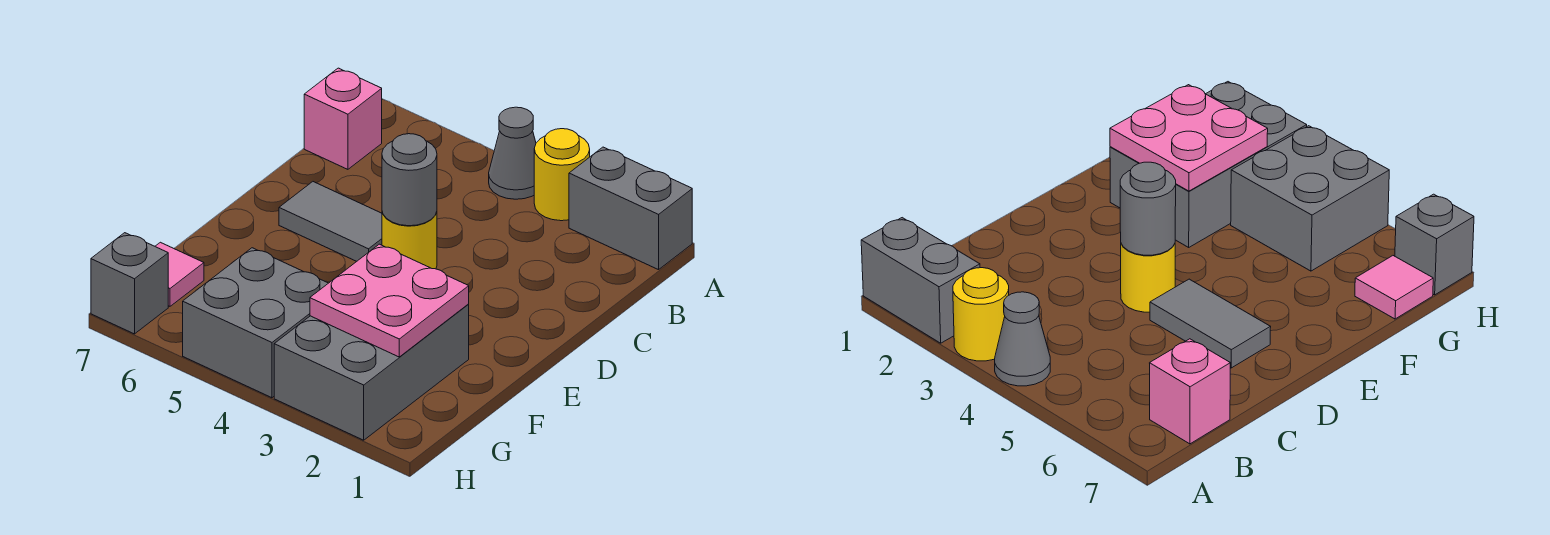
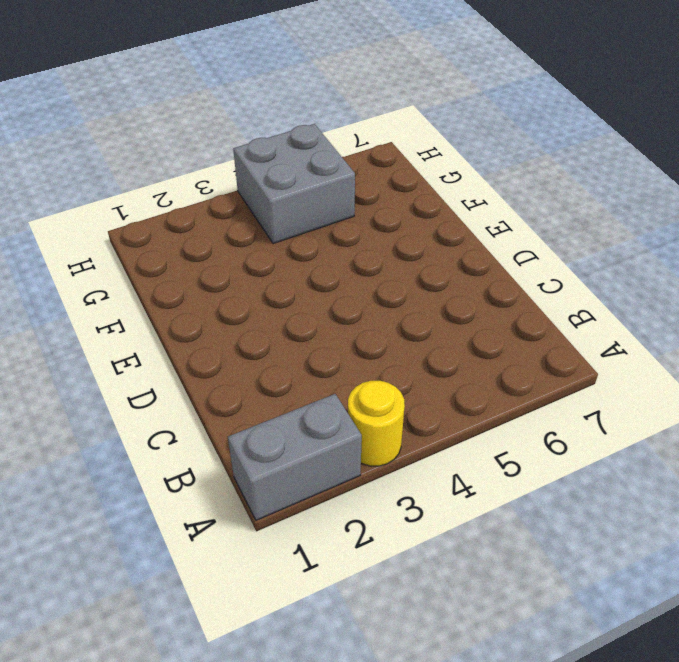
none -> grey 1x1 cone [489,107,536,199]
none -> pink 1x1 brick [304,68,382,169]
none -> yellow 1x1 round brick [382,212,437,269]

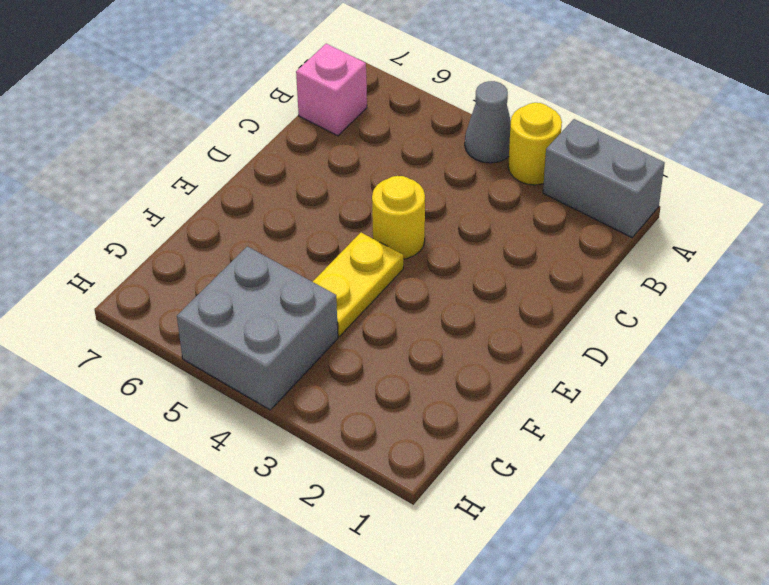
yellow 1x2 plate [313,233,403,336] -> none
none -> grey 1x2 tile [279,182,382,261]
none -> grey 2x3 brick [274,304,469,440]
none -> pink 1x1 tile [155,242,204,306]

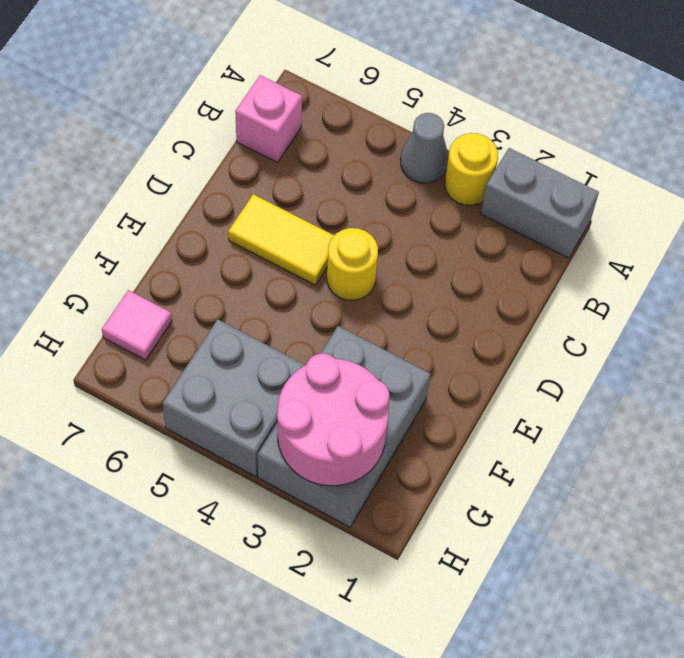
yellow 1x2 tile [228,194,334,285] -> grey 1x2 tile [279,182,382,261]
pink 2x2 round brick [277,354,389,486] -> pink 2x2 plate [310,244,469,357]
none -> grey 1x1 brick [91,233,168,334]
none -> grey 1x1 round brick [382,134,437,226]

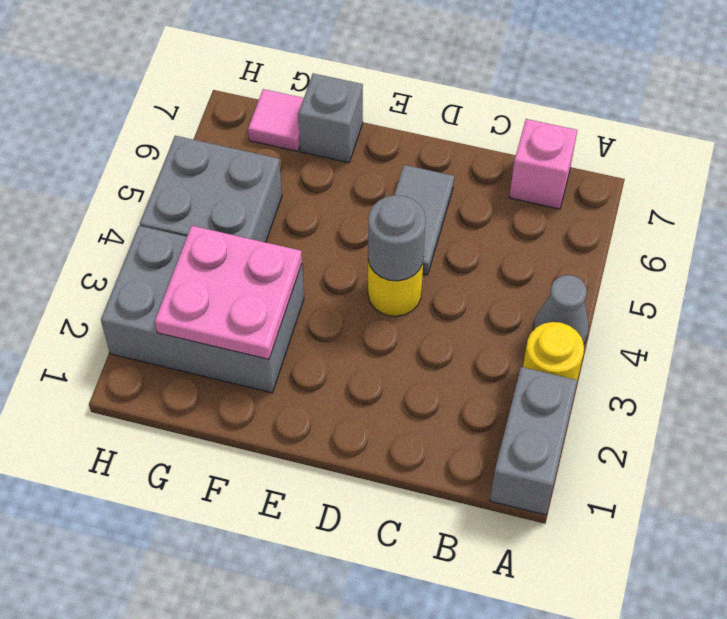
grey 1x1 brick [298,73,363,163] -> grey 1x1 brick moved to [91,233,168,334]

